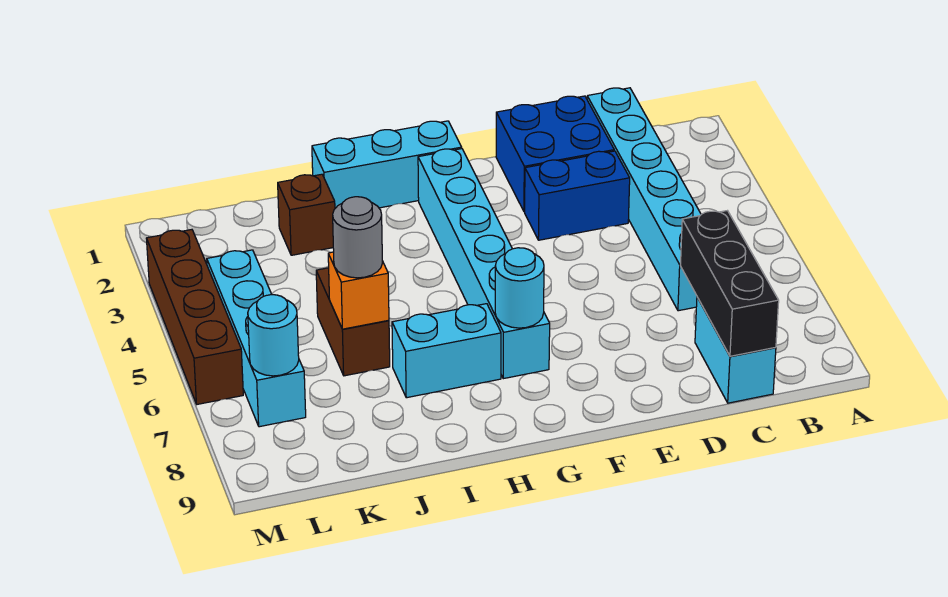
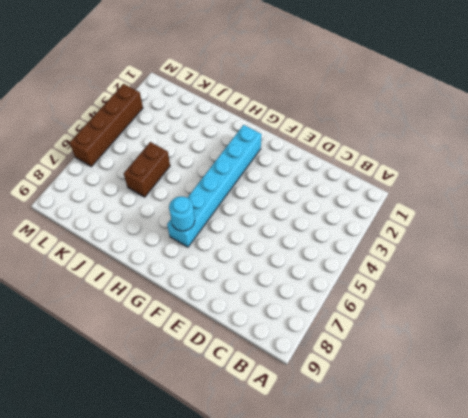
none -> cyan 1x6 brick [587,88,701,311]
none -> cyan 1x2 brick [695,297,776,403]
none -> blue 2x2 brick [496,96,614,212]

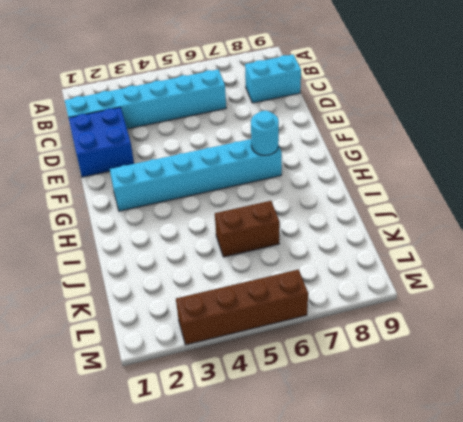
none -> blue 1x2 brick [525,151,630,240]
none -> cyan 1x3 brick [312,121,462,208]
none -> cyan 1x2 brick [392,304,501,398]

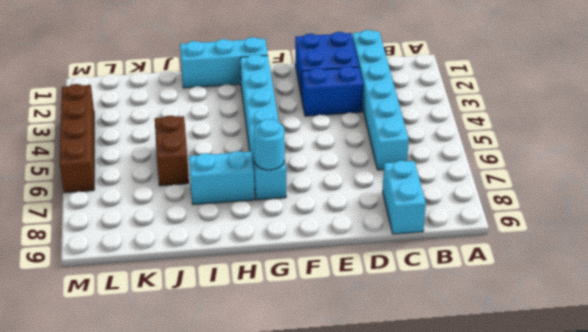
none -> brown 1x1 brick [278,174,335,255]
none -> cyan 1x4 brick [207,250,306,427]
none -> black 1x3 brick [680,211,779,356]

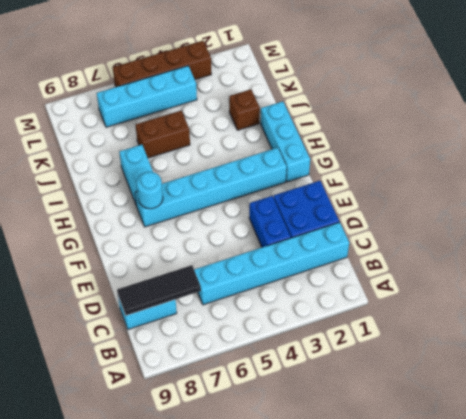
black 1x3 tile [117,265,201,315] -> black 1x3 brick [680,211,779,356]
none -> orange 1x1 brick [328,252,389,329]
none -> cyan 1x1 round brick [248,295,299,376]
none -> grey 1x1 round brick [333,197,382,278]

